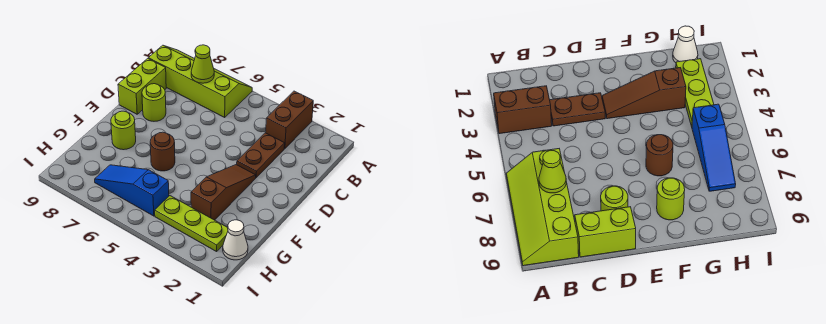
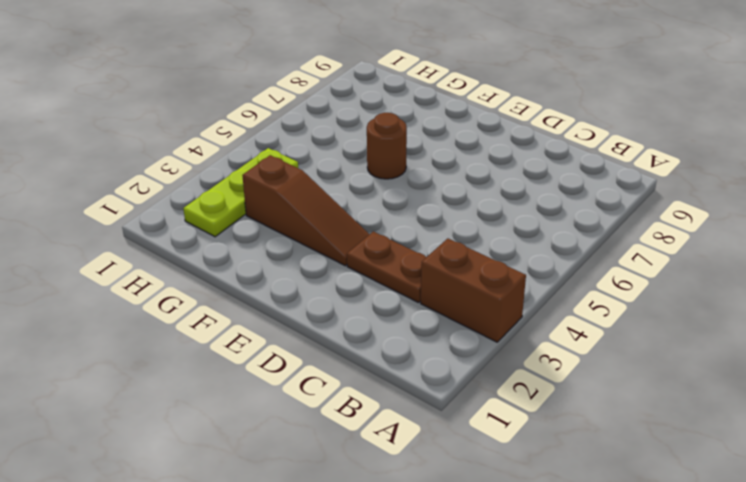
none -> lime 2x4 slope [148,45,252,117]
none -> lime 1x2 brick [118,58,166,114]
none -> lime 1x1 round brick [142,84,166,121]

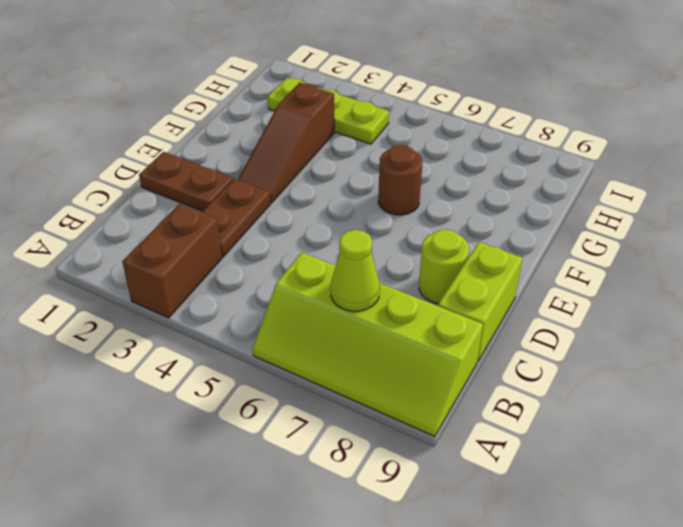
brown 1x2 plate [139,152,233,211] -> none
none -> lime 1x1 round brick [111,111,136,150]
none -> white 1x1 cone [223,220,248,260]
none -> blue 1x3 slope [95,165,169,216]

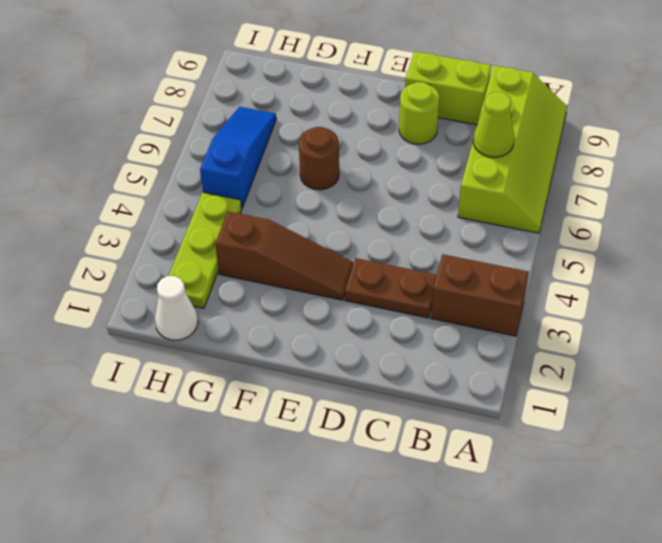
none -> lime 1x1 round brick [111,111,136,150]

